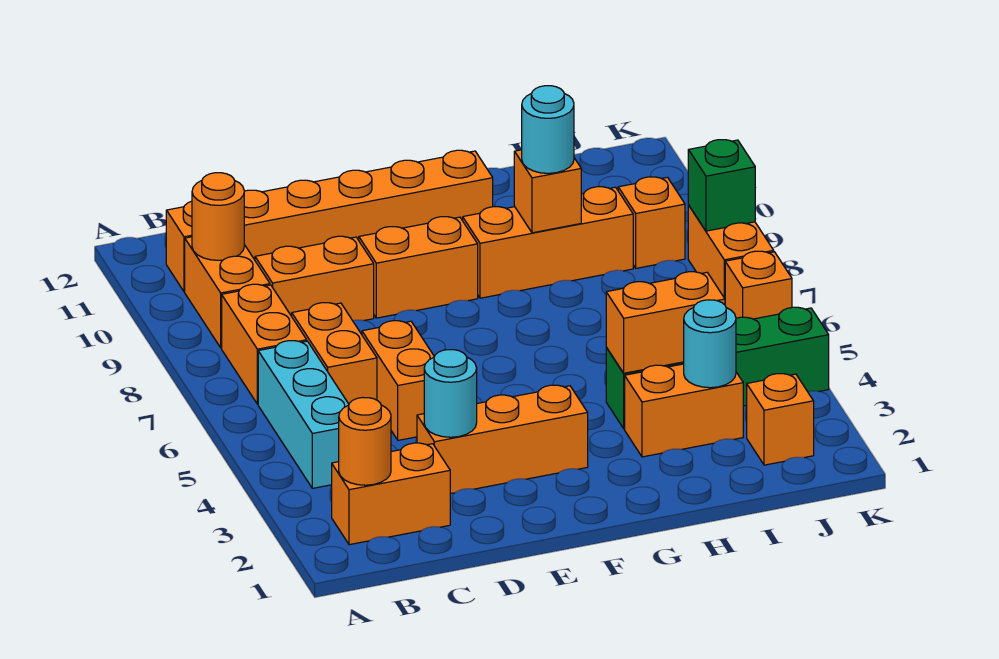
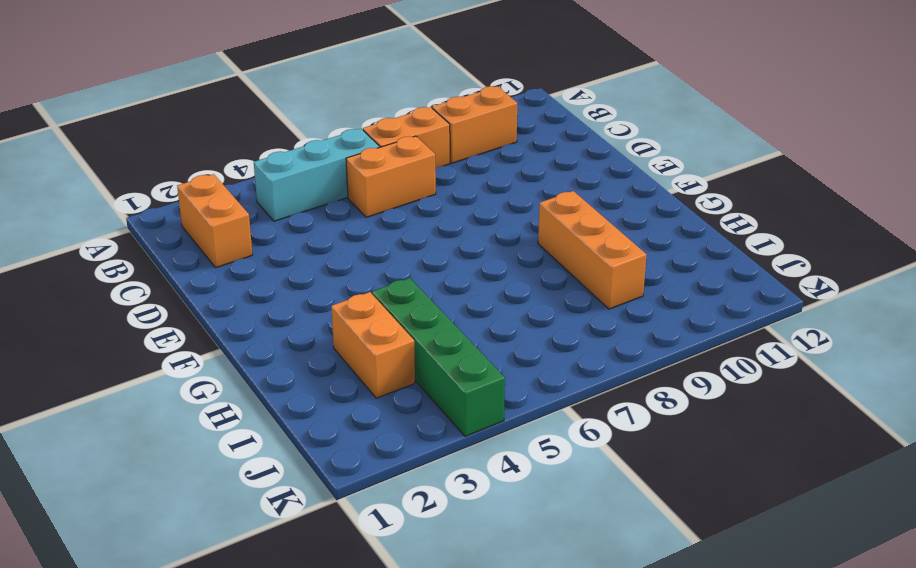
none -> orange 1x6 brick [166,150,493,292]
none -> orange 1x2 brick [255,236,374,321]
none -> orange 1x3 brick [417,385,588,494]

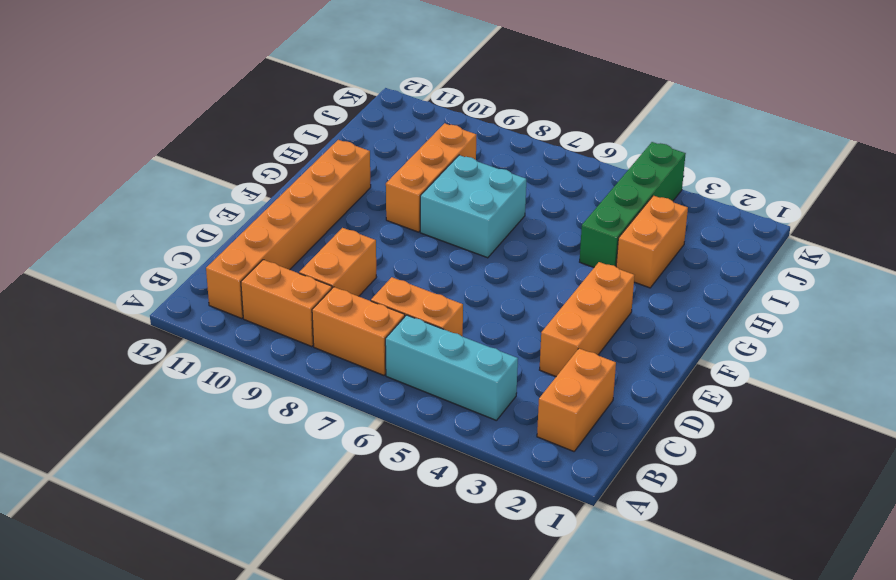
cyan 2x2 brick [420,155,526,258] -> none
none -> orange 1x2 brick [362,321,434,440]
none -> orange 1x2 brick [359,217,478,318]
none -> orange 1x1 brick [747,374,814,465]

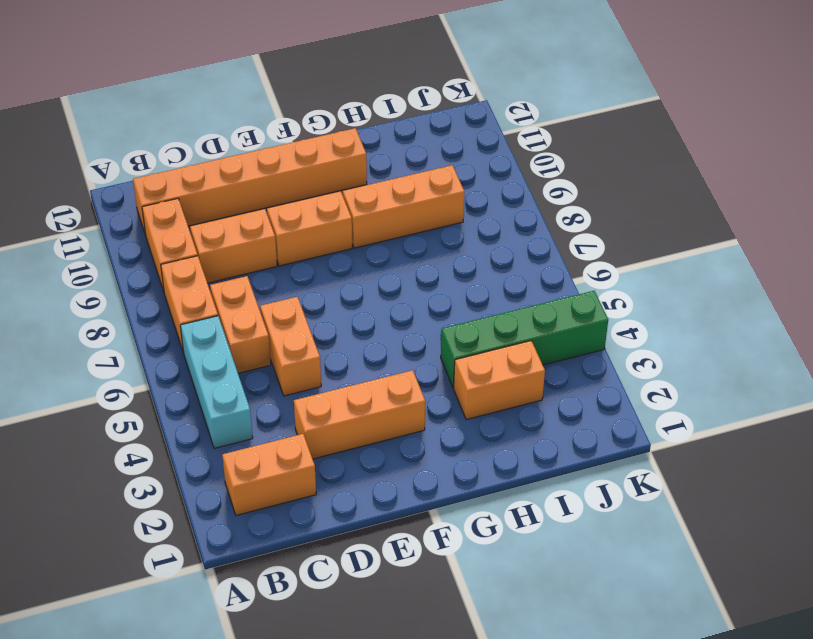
none -> orange 1x1 brick [747,374,814,465]
none -> orange 1x1 brick [618,177,685,268]
none -> orange 1x1 brick [725,251,792,319]

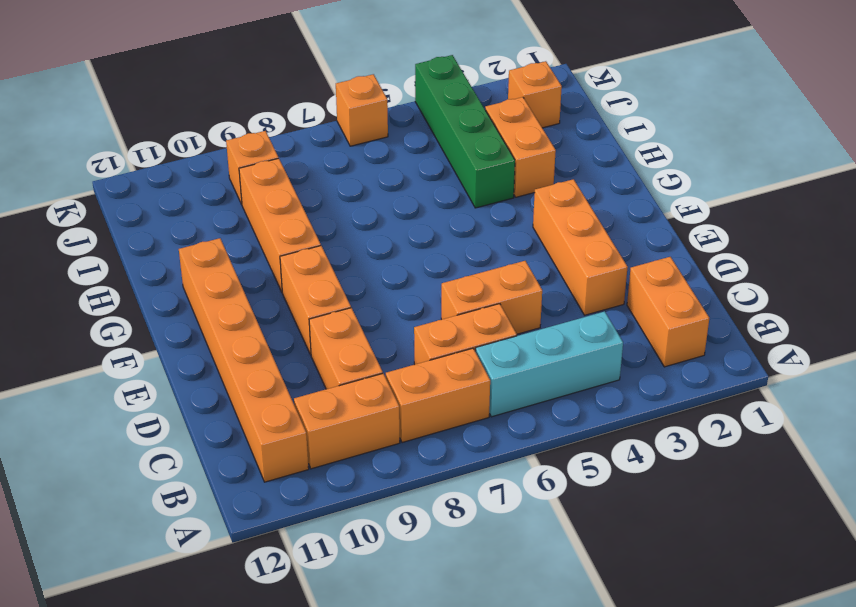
none -> orange 1x2 brick [688,205,774,298]
none -> orange 1x1 round brick [339,397,391,485]
none -> orange 1x1 round brick [192,173,244,260]

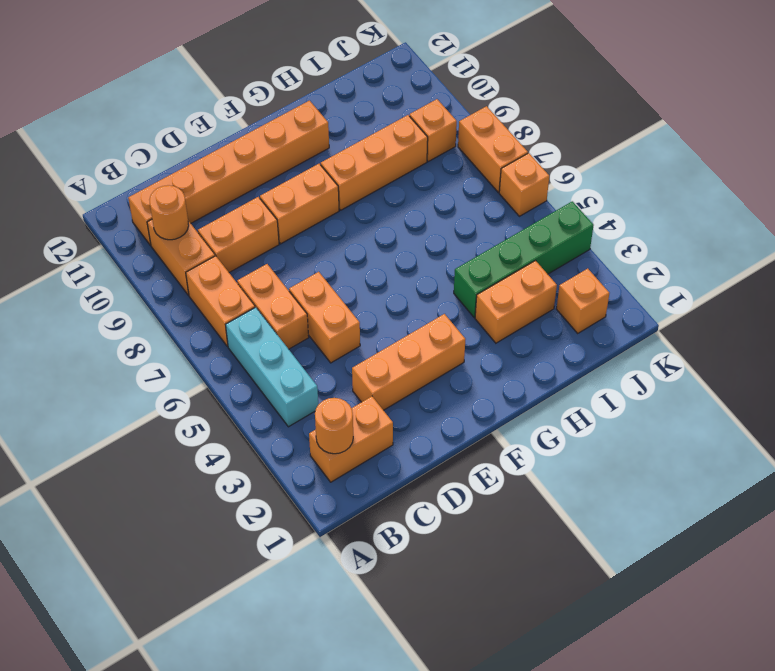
none -> cyan 1x1 round brick [424,350,477,437]
none -> orange 1x2 brick [606,272,725,373]
none -> orange 1x1 brick [514,150,581,233]

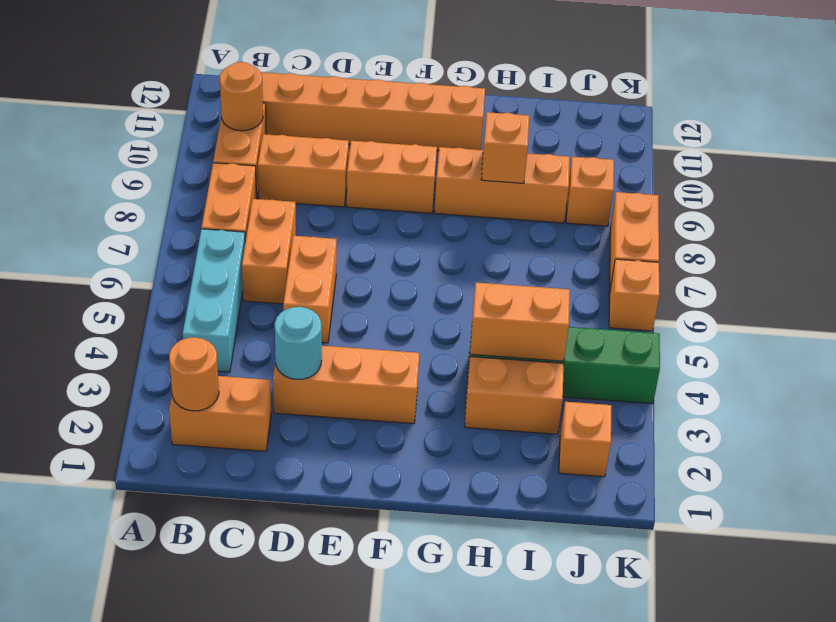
none -> cyan 1x1 round brick [684,300,736,388]
none -> green 1x1 brick [688,140,755,231]
none -> cyan 1x1 round brick [522,86,574,173]

